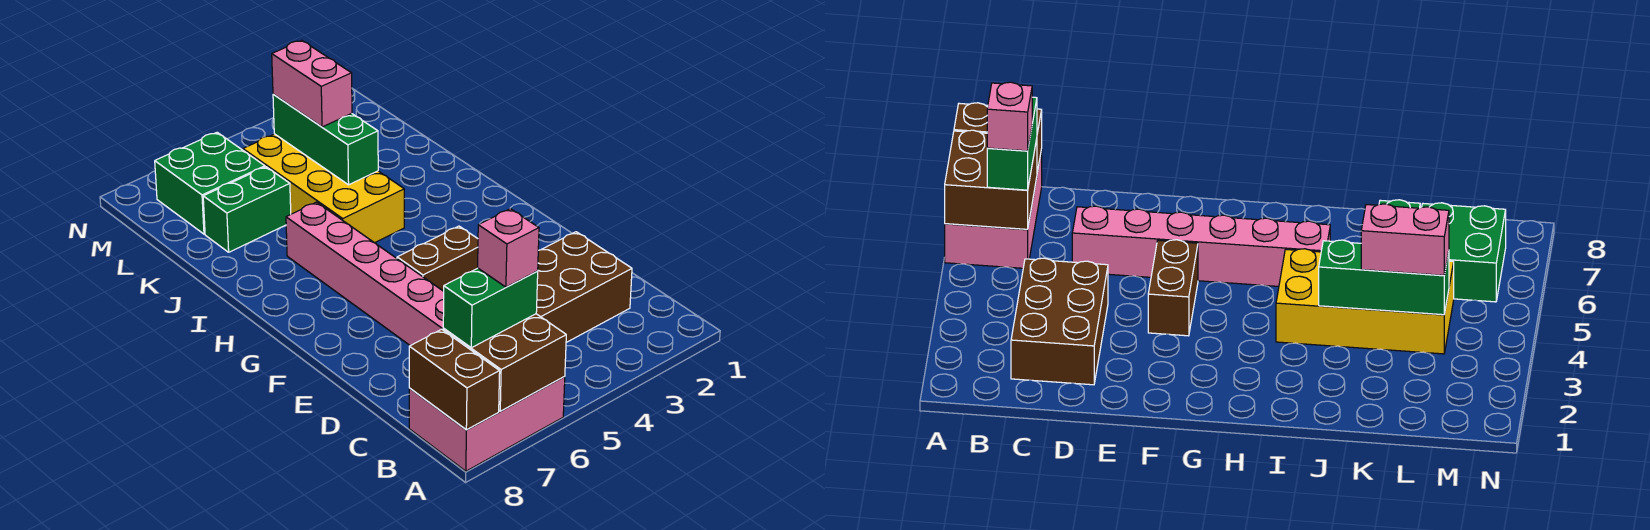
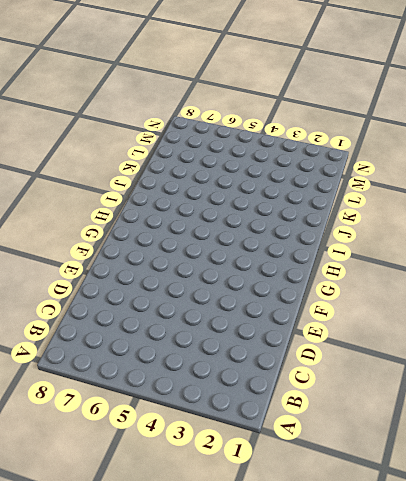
none -> pink 2x3 brick [409,377,565,471]
none -> brown 2x3 brick [536,232,632,343]
none -> pink 1x6 brick [286,202,444,346]

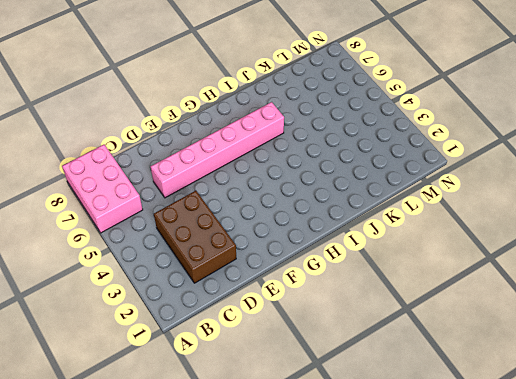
none -> brown 1x2 brick [397,226,478,291]
none -> yellow 2x4 brick [243,134,404,243]
none -> green 1x2 brick [203,167,291,252]

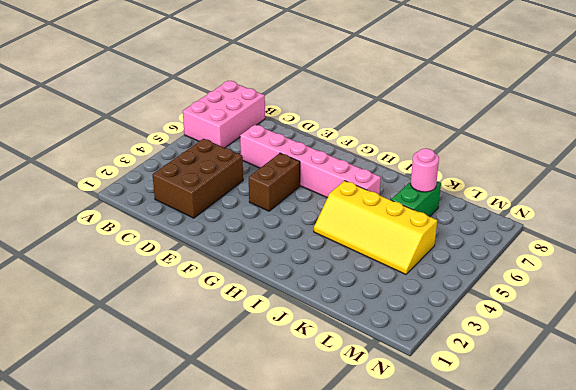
yellow 2x4 slope [314,181,437,274] -> yellow 2x4 brick [243,134,404,243]
pink 1x1 round brick [411,148,439,192] -> none
none -> green 2x2 brick [155,132,265,234]
none -> brown 2x2 brick [443,314,566,411]
none -> brown 1x2 brick [409,329,500,430]

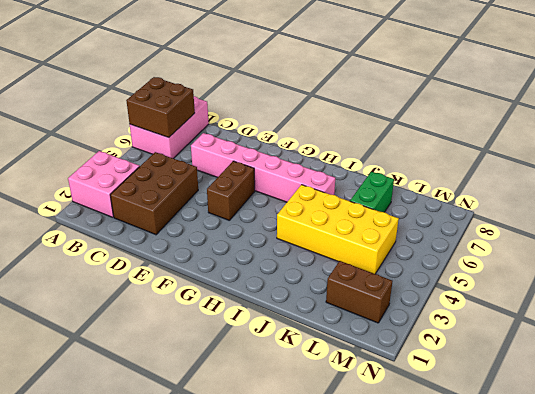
pink 2x2 brick [68,151,140,217] -> none
brown 1x2 brick [326,261,393,323] -> brown 1x2 brick moved to [409,329,500,430]
none -> green 2x2 brick [155,132,265,234]
none -> green 1x3 brick [273,94,378,185]
none -> green 1x2 brick [443,268,538,348]

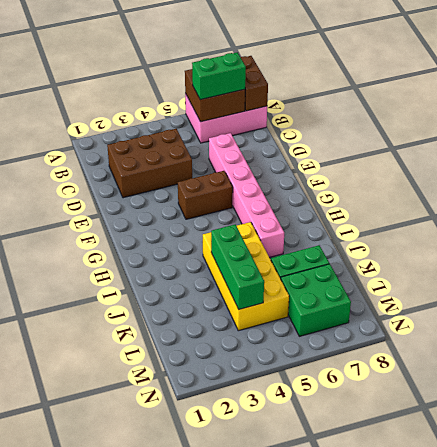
none -> pink 1x2 brick [272,40,352,127]
none -> pink 1x1 brick [478,209,539,287]

